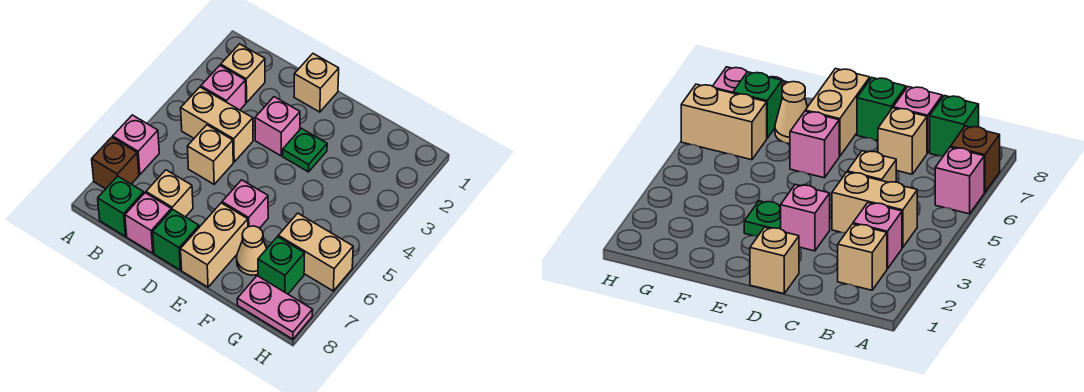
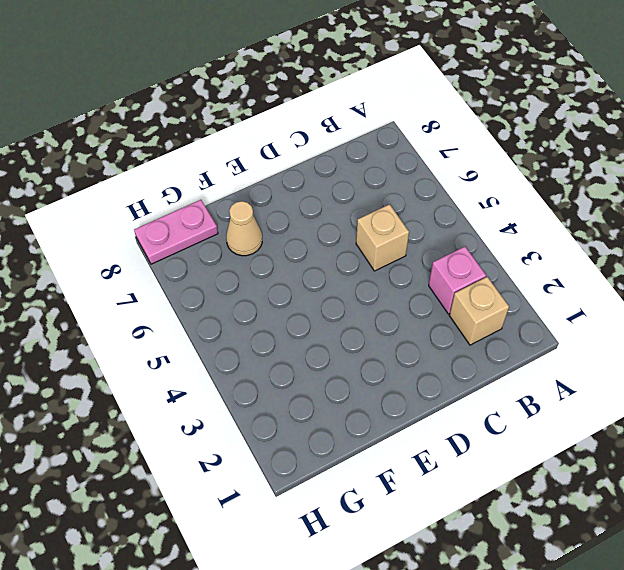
none -> pink 1x1 brick [113,115,159,175]
none -> brown 1x1 brick [92,137,139,189]
none -> tan 1x2 brick [181,87,253,162]

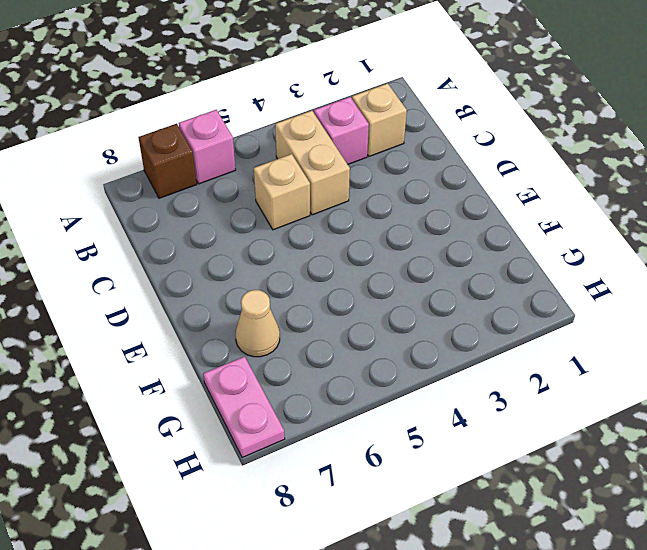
none -> green 1x1 brick [98,176,144,236]
none -> tan 1x1 brick [146,170,193,217]
none -> pink 1x1 brick [125,193,171,253]

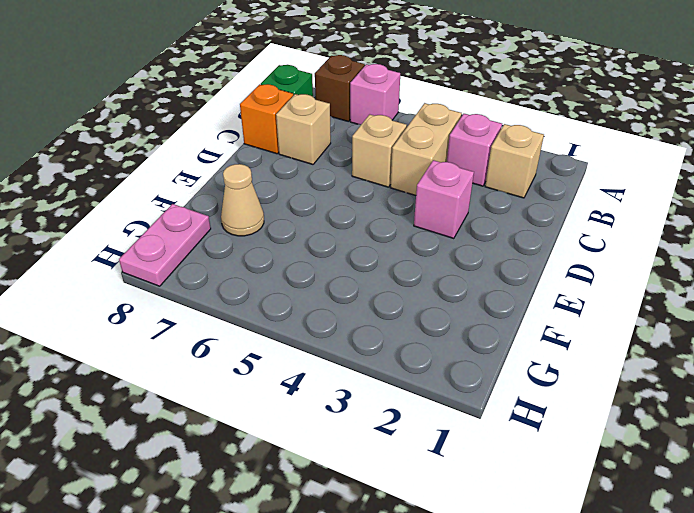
orange 1x1 brick [240,84,293,154] -> pink 1x1 brick [125,193,171,253]
none -> tan 1x1 brick [294,54,339,112]
none -> green 1x1 brick [153,209,199,270]
none -> green 1x1 plate [283,128,327,172]

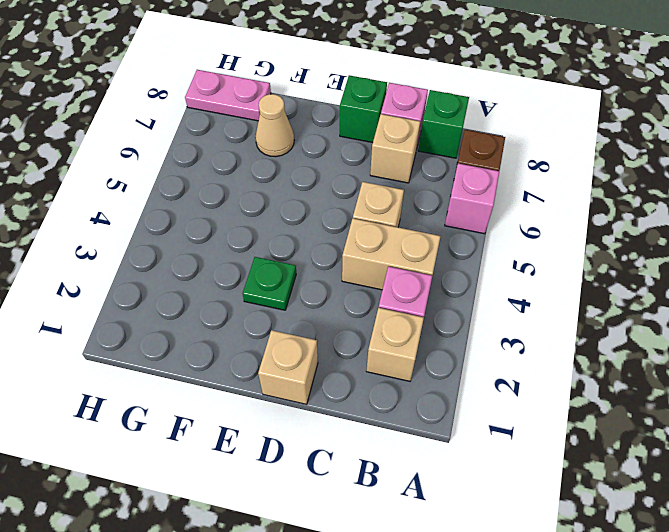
none -> pink 1x1 brick [255,97,300,156]
none -> pink 1x1 brick [222,180,268,228]
none -> tan 1x2 brick [181,203,248,287]

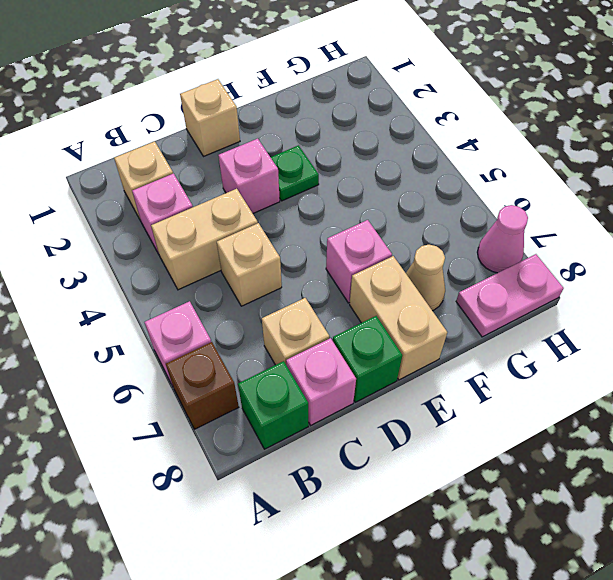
pink 1x1 cone [477,205,528,273] -> none
none -> tan 1x2 brick [278,213,353,291]
none -> green 1x1 brick [258,237,305,294]

